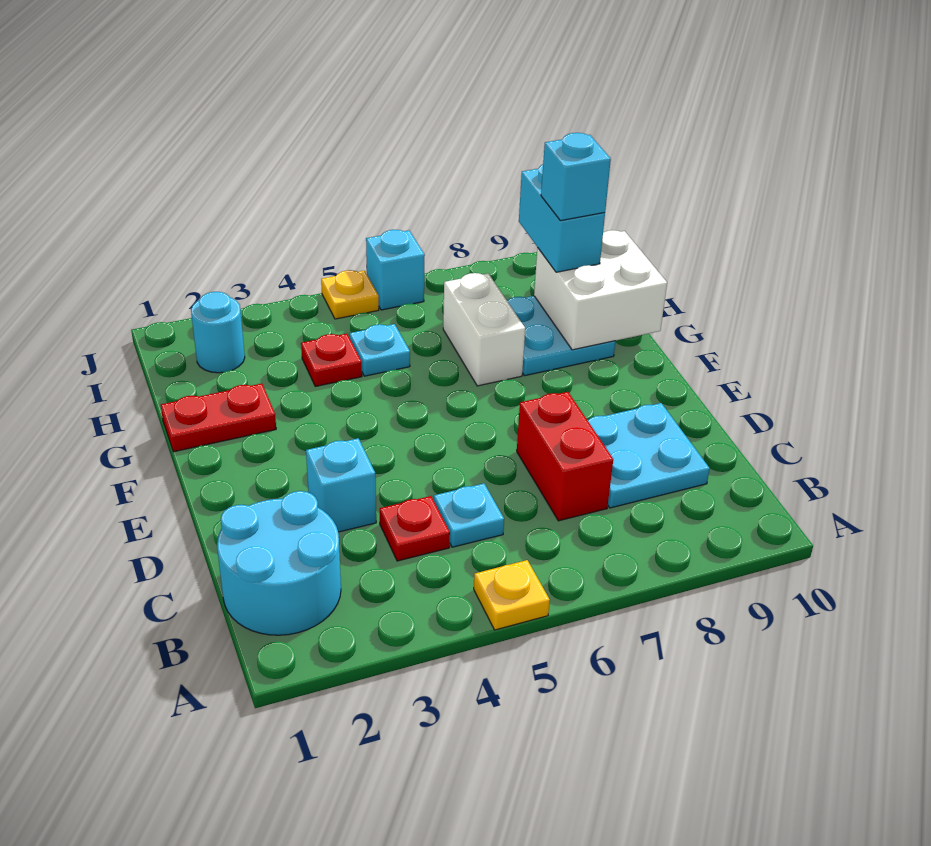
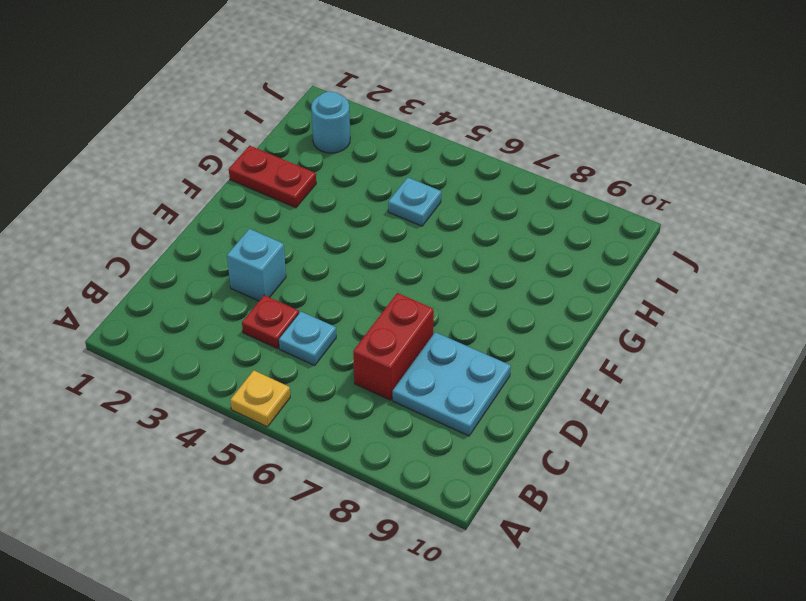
none -> cyan 2x2 round brick [217,491,341,635]
none -> white 1x2 brick [443,273,525,386]
none -> cyan 2x2 plate [507,296,615,376]

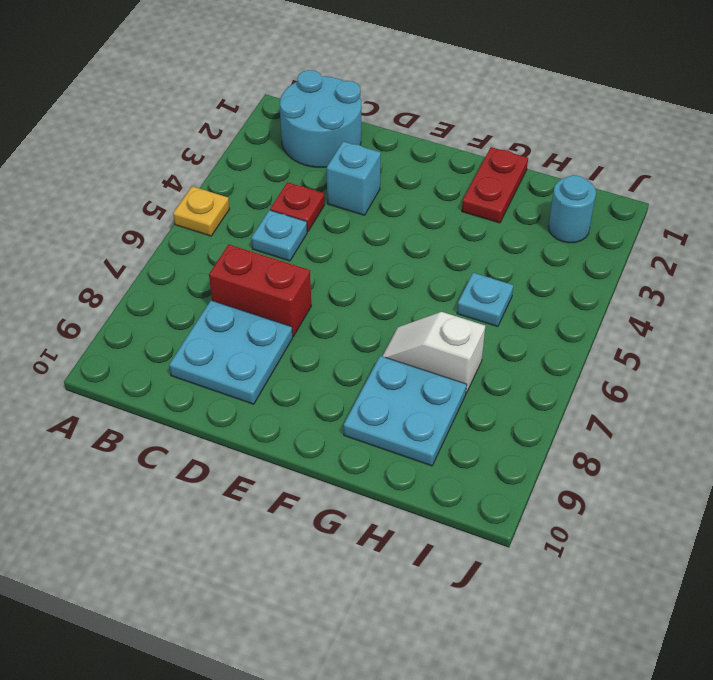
white 1x2 slope [383,312,485,393] -> white 1x2 brick [443,273,525,386]
none -> red 1x1 plate [301,334,362,386]
none -> yellow 1x1 plate [321,270,379,319]
none -> cyan 1x1 brick [366,230,425,310]

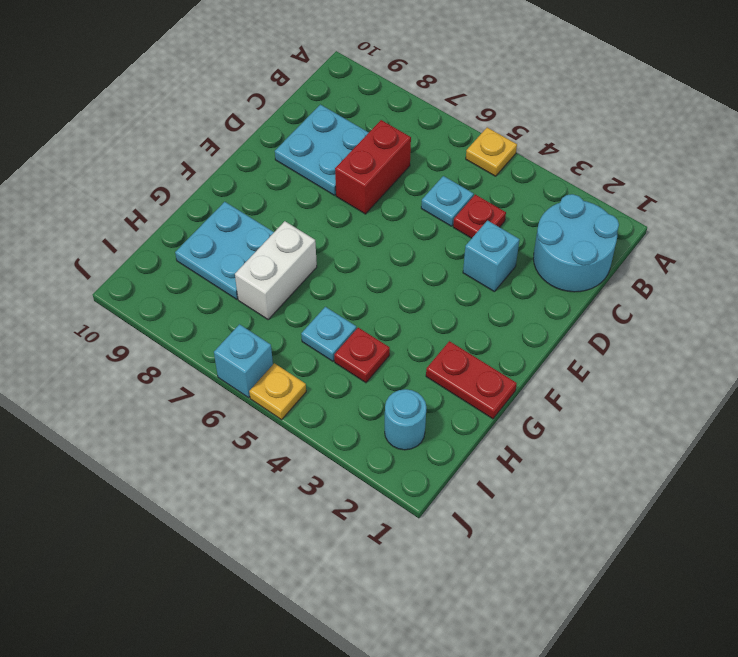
none -> white 2x2 brick [534,230,667,350]
none -> cyan 1x2 brick [519,164,605,272]
none -> cyan 1x1 brick [541,133,611,221]

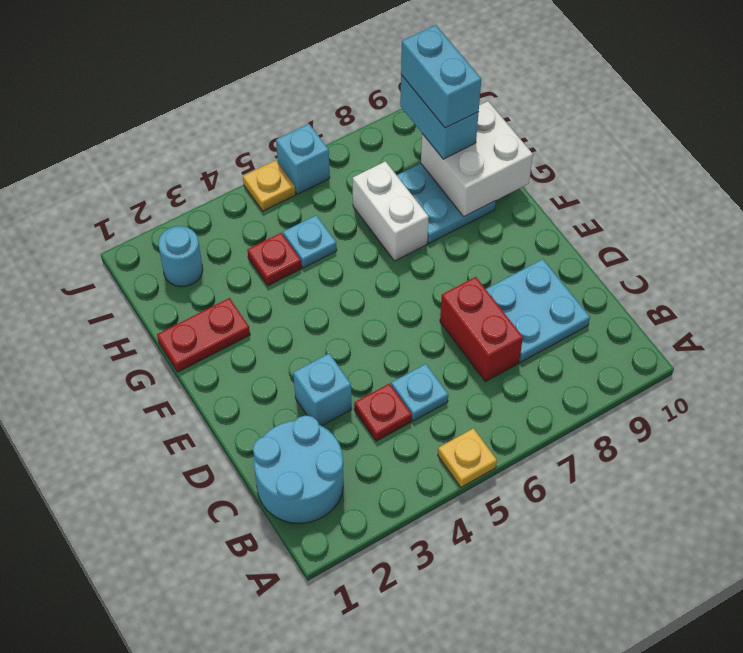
cyan 1x2 brick [401,25,481,128] -> cyan 1x1 brick [541,133,611,221]

